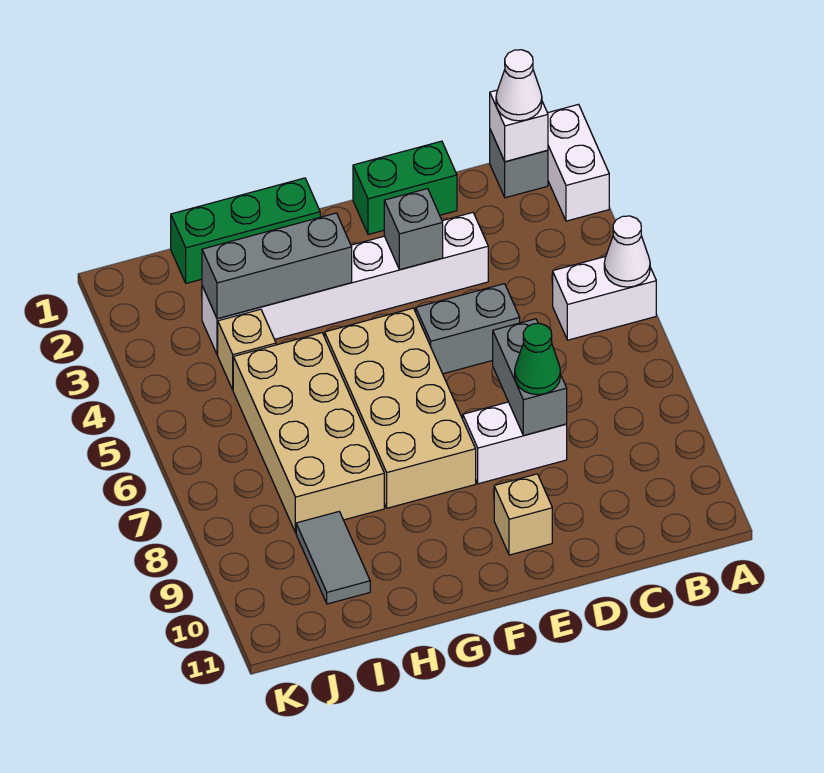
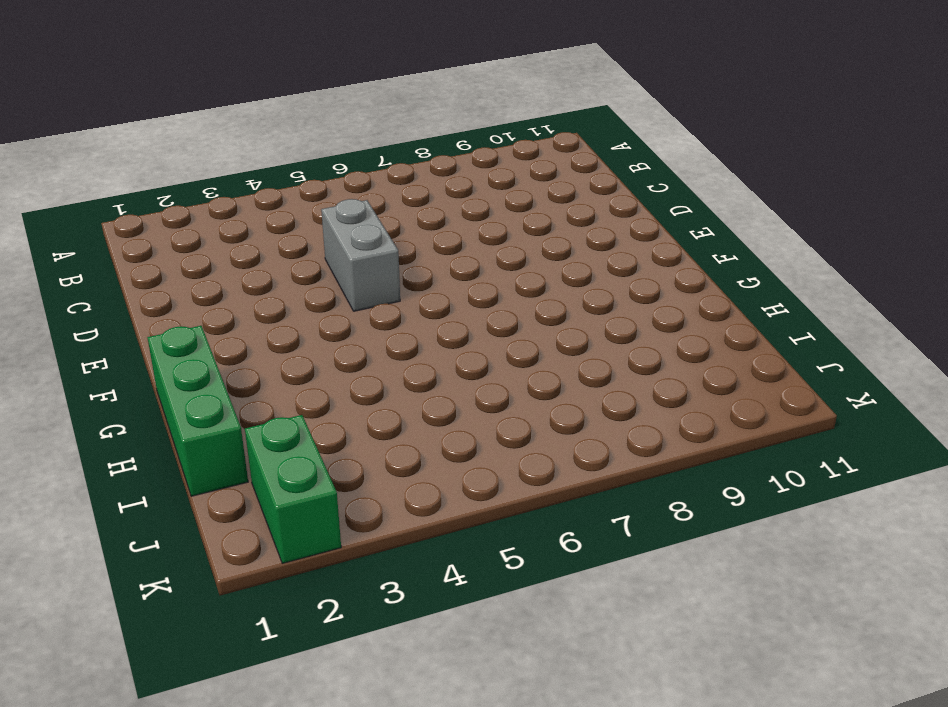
green 1x2 brick [245,415,341,563] -> green 1x2 brick moved to [353,141,457,235]
none -> white 1x2 brick [548,104,609,221]
none -> white 1x2 brick [553,257,656,340]
none -> grey 1x1 brick [490,130,548,198]

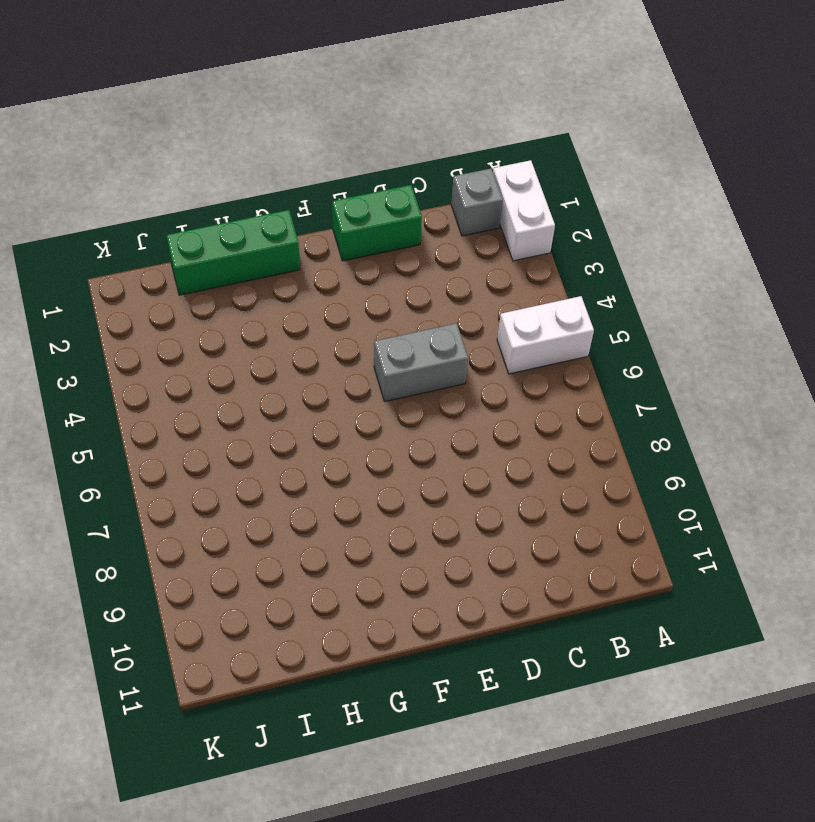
none -> white 1x6 brick [202,213,488,355]
none -> white 1x2 brick [463,402,567,484]
none -> tan 1x1 brick [494,474,552,555]

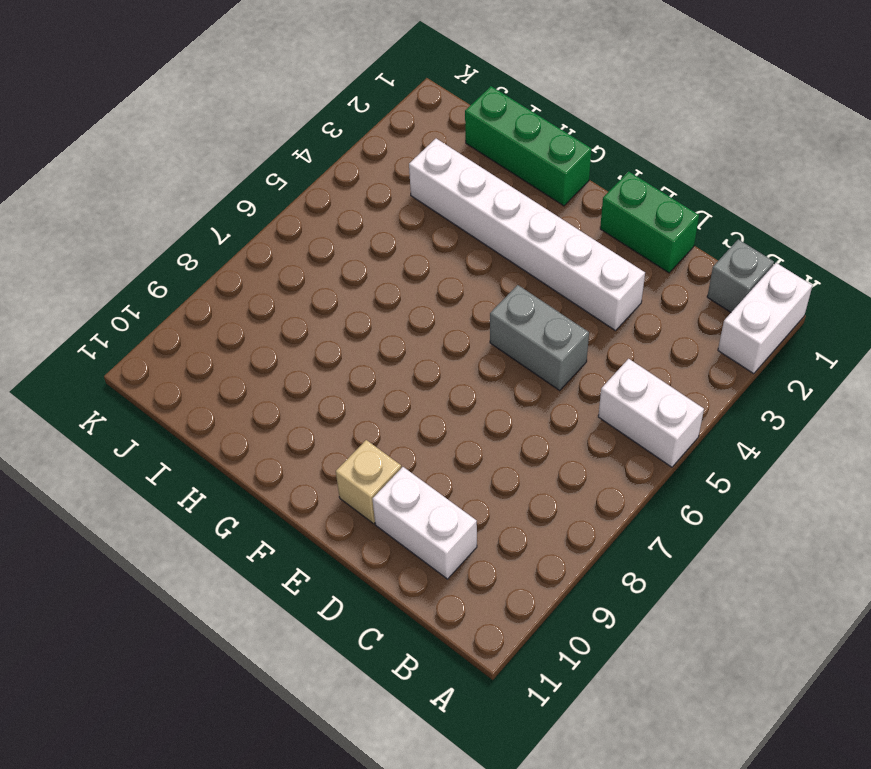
white 1x2 brick [372,467,477,579] -> white 1x2 brick moved to [463,402,567,484]
none -> tan 2x4 brick [325,308,476,508]
none -> tan 2x4 brick [233,333,384,533]
none -> tan 1x1 brick [218,309,276,390]

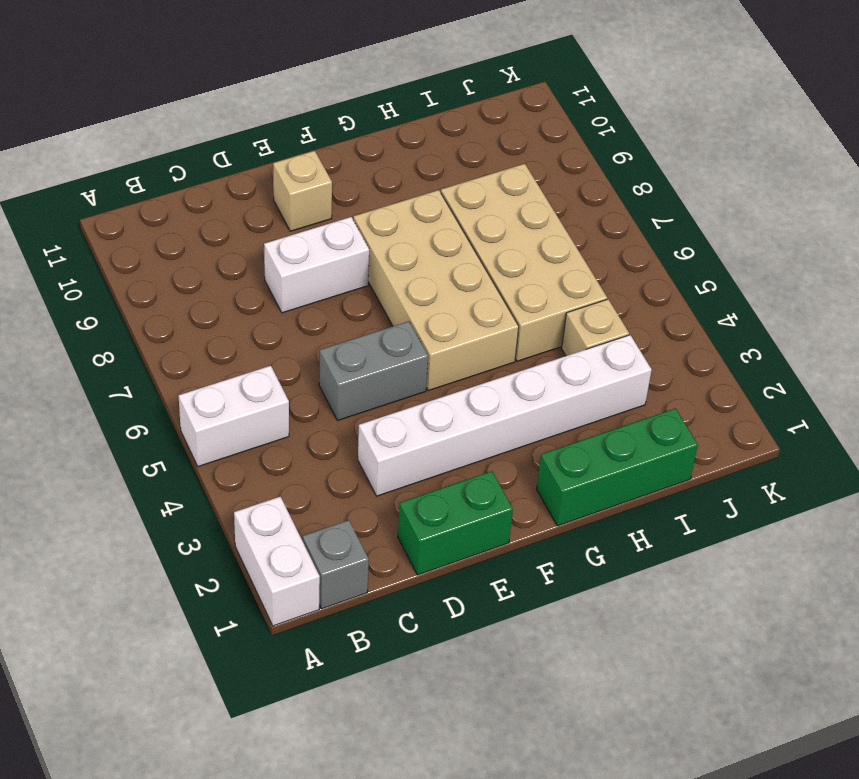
none -> grey 1x2 tile [296,512,370,604]
none -> white 1x1 cone [604,216,650,287]
none -> white 1x1 brick [490,90,548,162]

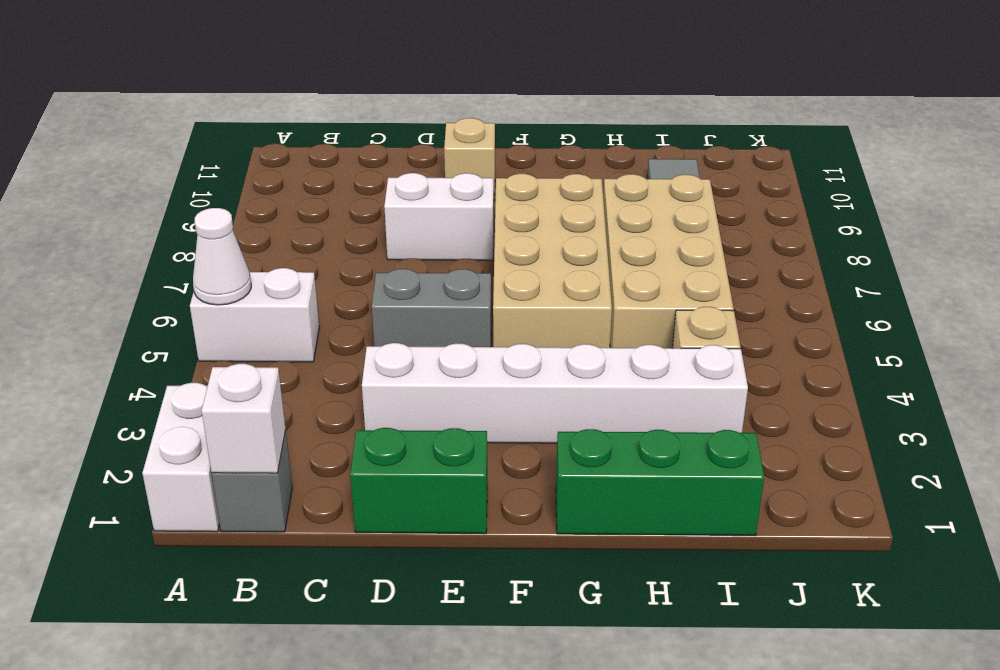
none -> grey 1x2 brick [493,319,567,435]
none -> grey 1x1 brick [384,189,443,270]
none -> grey 1x3 brick [202,213,352,319]

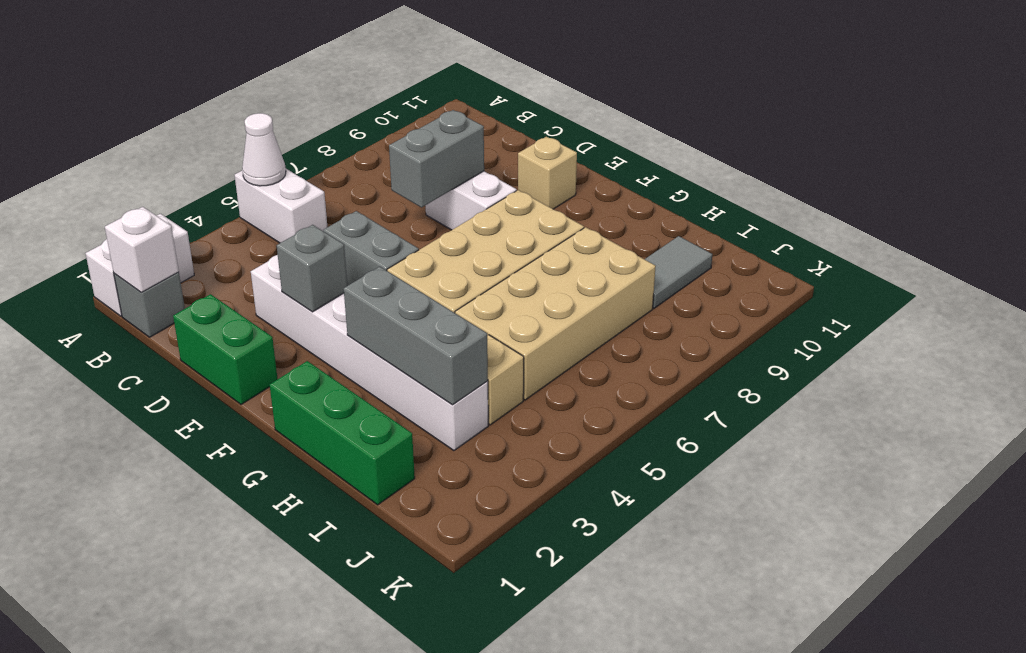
none -> white 1x1 cone [496,50,542,121]
none -> green 1x1 cone [515,324,560,395]

